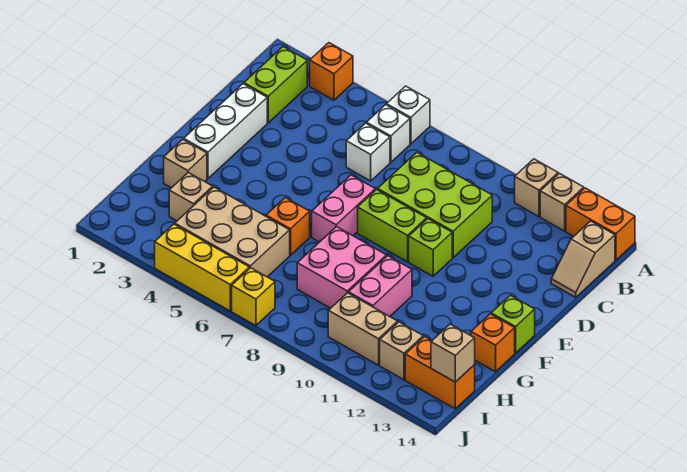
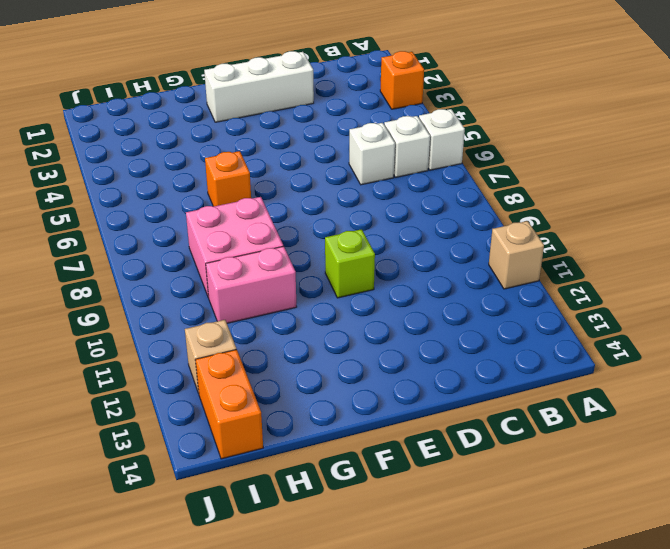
none -> tan 1x1 brick [540,173,584,231]
none -> orange 1x2 brick [566,188,635,260]
none -> lime 1x2 brick [244,47,307,123]

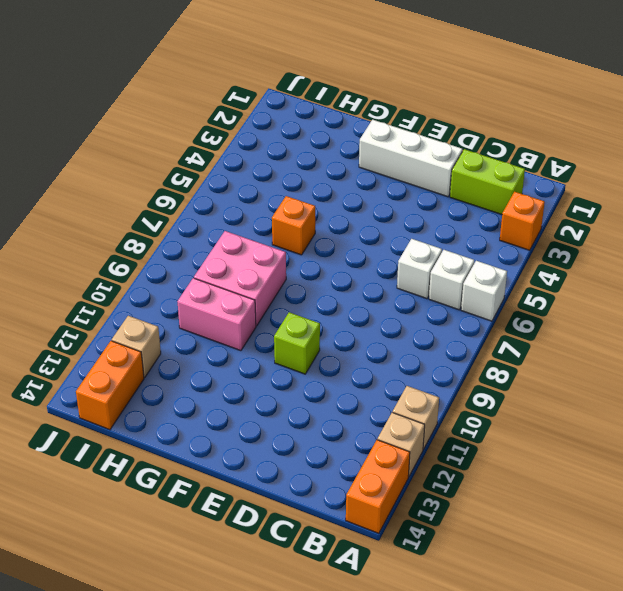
none -> tan 1x2 slope [551,221,615,297]
none -> lime 2x3 brick [378,152,492,258]
none -> pink 1x2 brick [312,175,375,242]

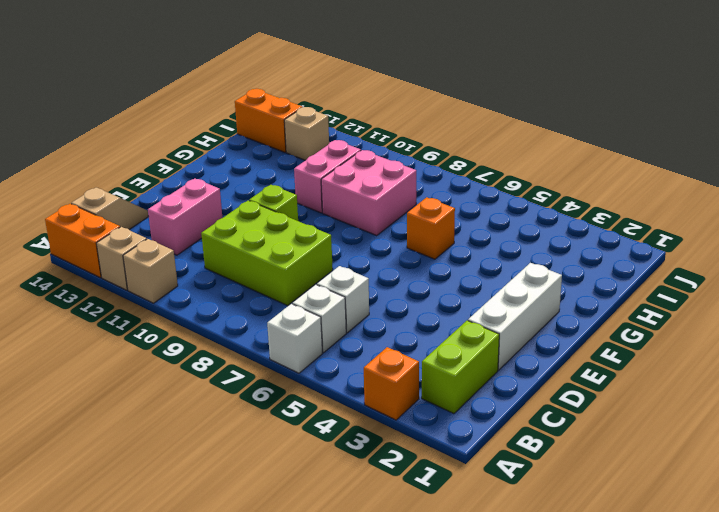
pink 1x2 brick [148,179,223,255] -> pink 1x2 brick moved to [312,175,375,242]
none -> lime 1x2 brick [358,189,427,262]
none -> lime 1x1 brick [491,295,535,353]
none -> tan 1x1 brick [164,139,207,188]

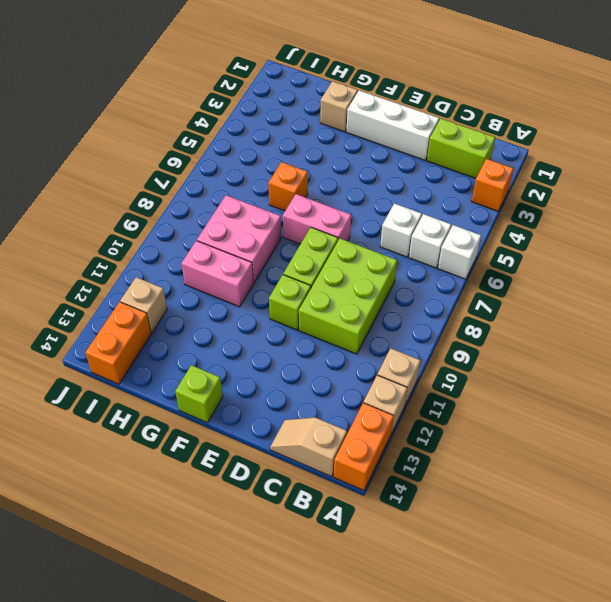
none -> orange 1x1 brick [471,314,515,372]
none -> tan 1x1 brick [169,172,213,221]
none -> tan 2x3 brick [175,187,290,277]

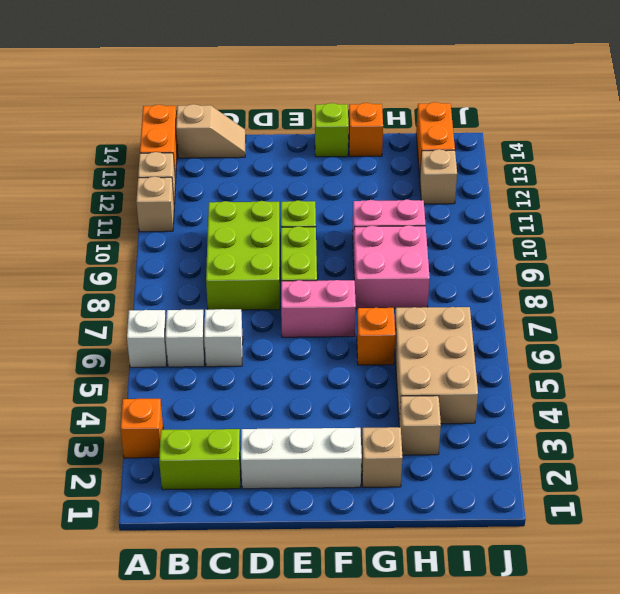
none -> tan 1x2 brick [328,293,398,365]
none -> yellow 1x3 brick [155,224,249,311]
none -> yellow 1x1 brick [232,268,275,326]

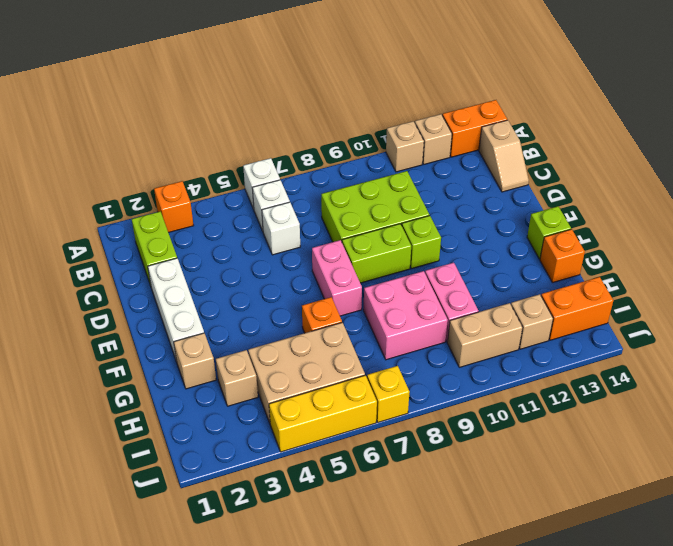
none -> tan 1x1 brick [431,324,475,382]

